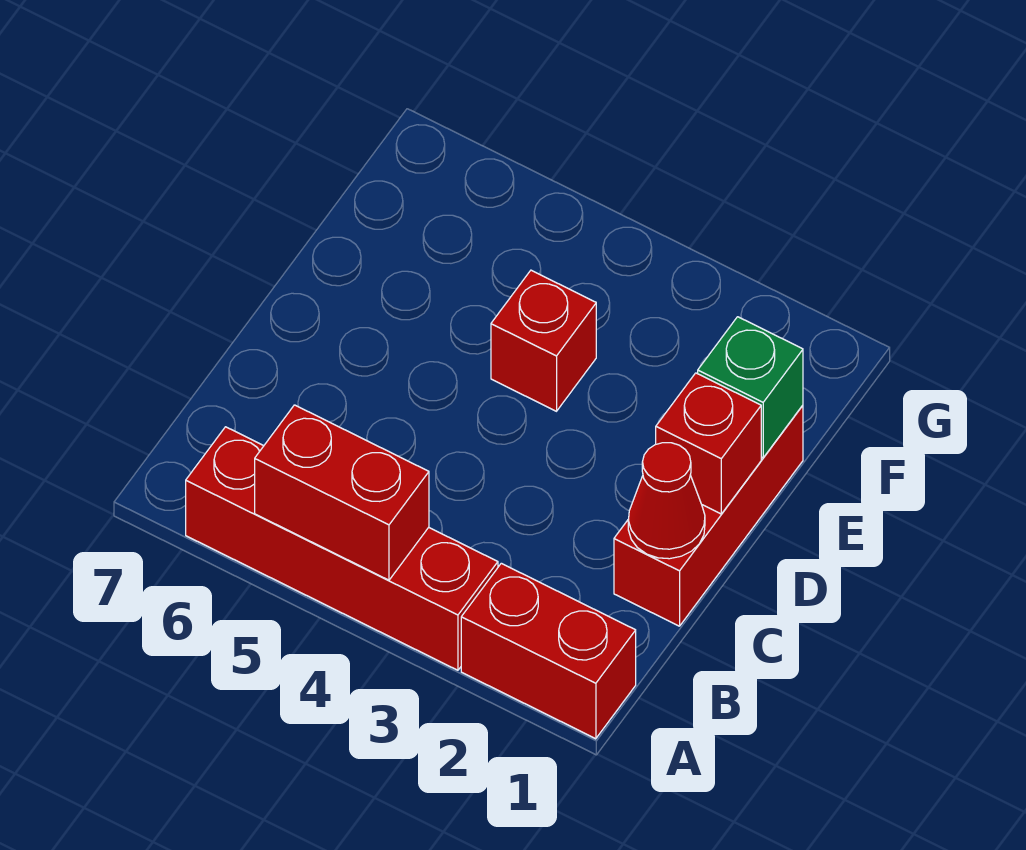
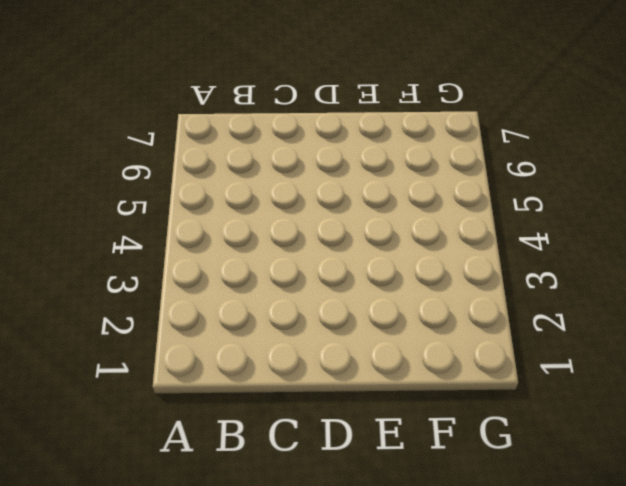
none -> red 1x2 brick [461,563,636,739]
none -> red 1x4 brick [186,427,498,670]

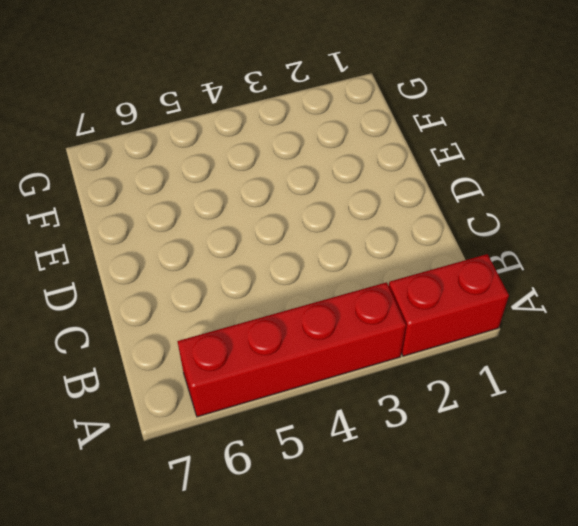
none -> red 1x3 brick [614,405,803,626]
none -> red 1x1 brick [491,270,596,411]

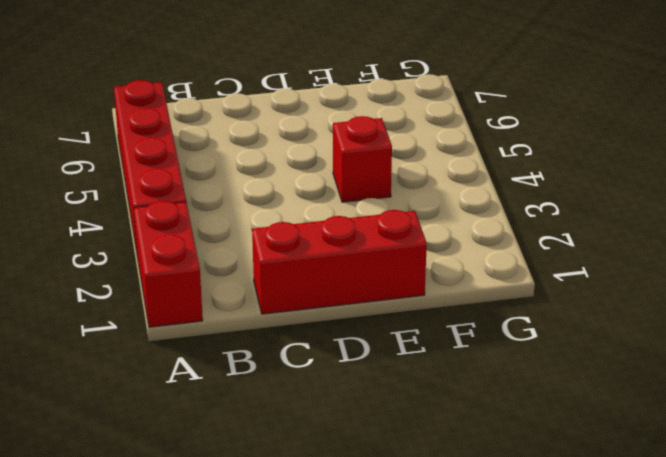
none -> red 1x2 brick [255,405,429,580]
none -> red 1x1 cone [628,443,705,559]

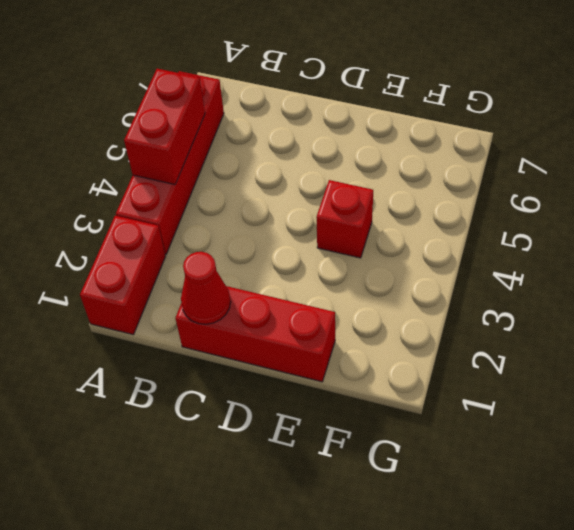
none -> red 1x1 brick [656,373,761,514]
none -> green 1x1 brick [698,317,803,458]

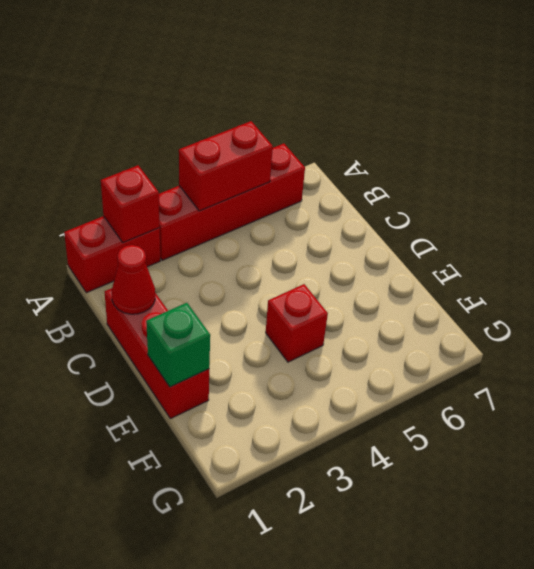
red 1x1 brick [101,165,160,243] -> red 1x1 brick moved to [656,373,761,514]

